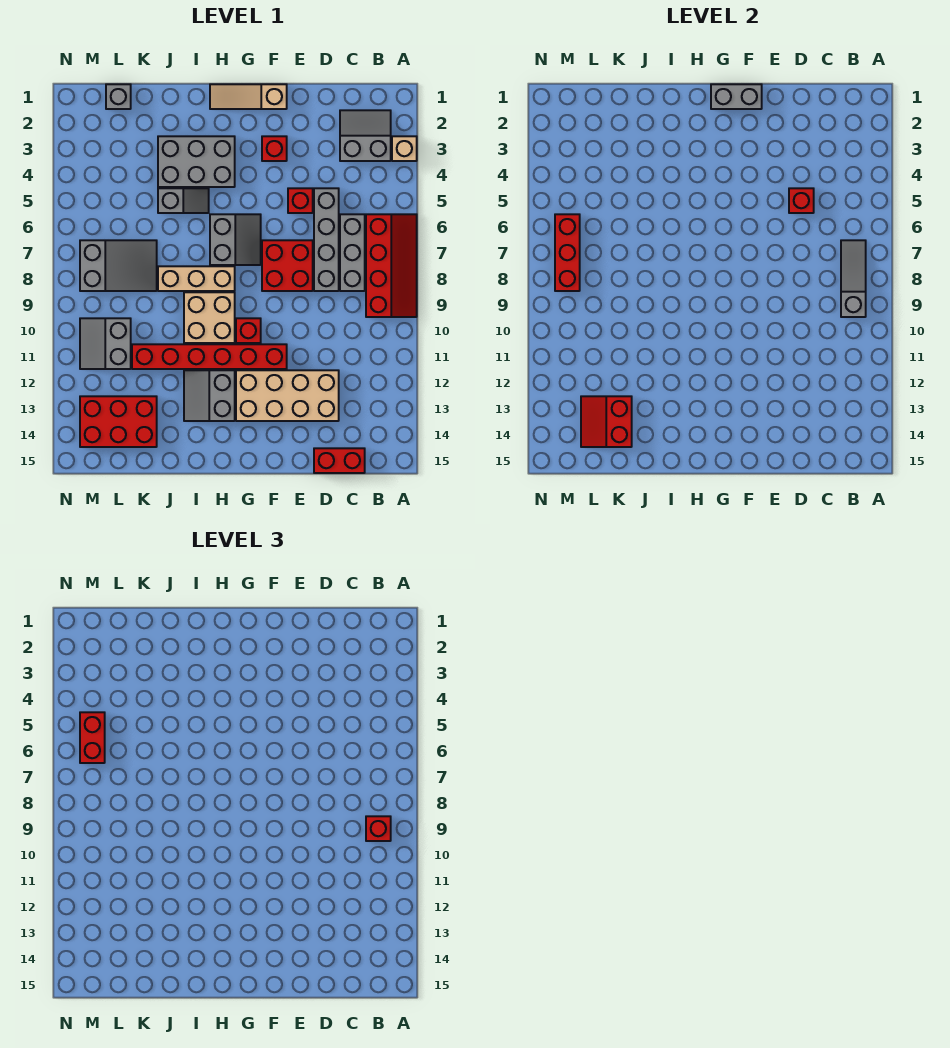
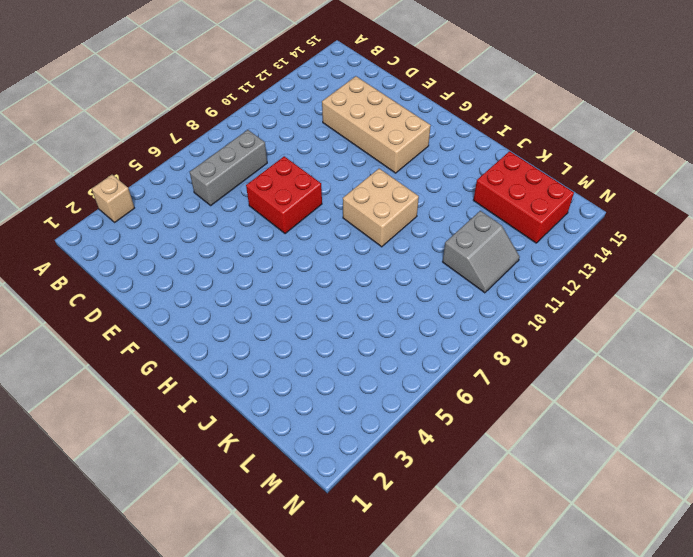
none -> red 2x4 slope [366,214,417,317]
none -> grey 2x2 slope [340,110,391,161]
none -> red 1x2 brick [314,448,365,473]
none -> grey 1x4 brick [314,188,339,291]

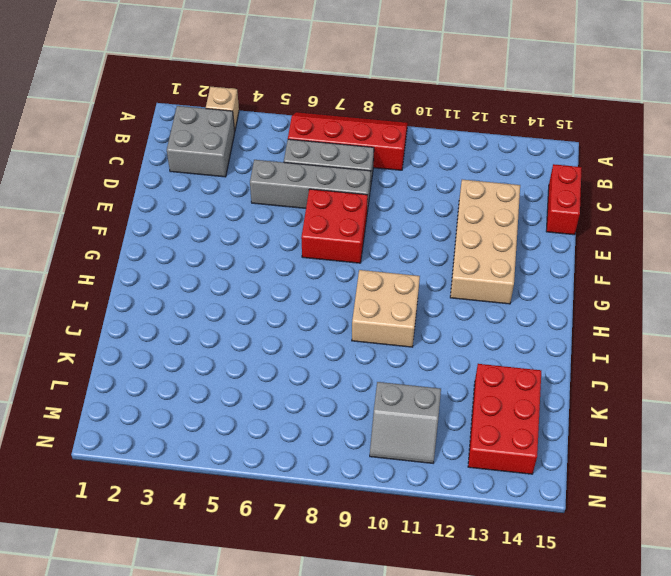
grey 2x2 brick [167,106,235,177] -> grey 2x2 slope [340,110,391,161]
none -> red 1x1 brick [288,188,313,213]
none -> tan 1x3 slope [210,84,287,109]
none -> red 1x1 brick [262,136,287,161]
none -> red 1x6 brick [132,344,287,369]

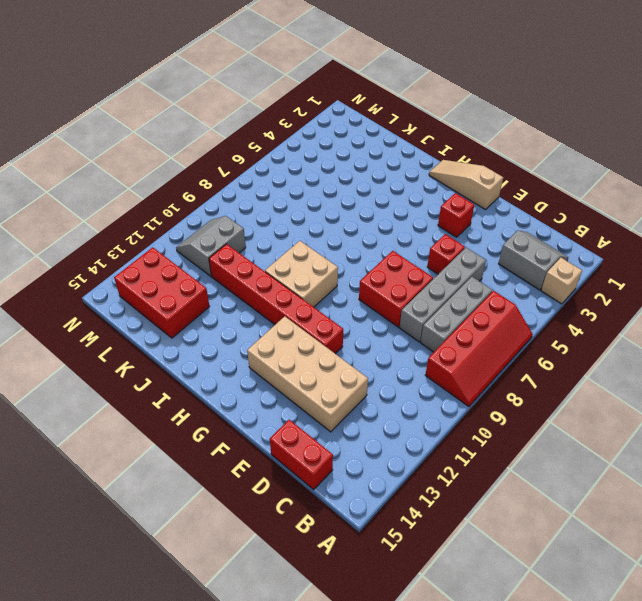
none -> grey 2x2 slope [210,214,261,265]
none -> red 1x1 brick [236,318,261,343]
none -> grey 2x3 brick [158,136,235,187]
none -> tan 1x3 brick [158,266,235,291]

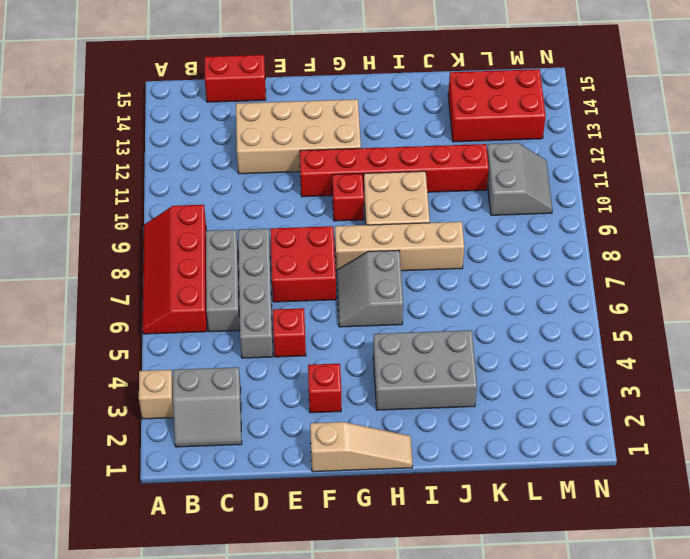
tan 1x4 brick [335,222,464,271] -> tan 1x3 brick [158,266,235,291]
none -> grey 2x2 slope [184,370,235,421]
none -> grey 1x2 slope [158,188,209,213]
none -> grey 2x3 slope [80,240,157,291]
none -> grey 1x1 brick [106,84,131,109]

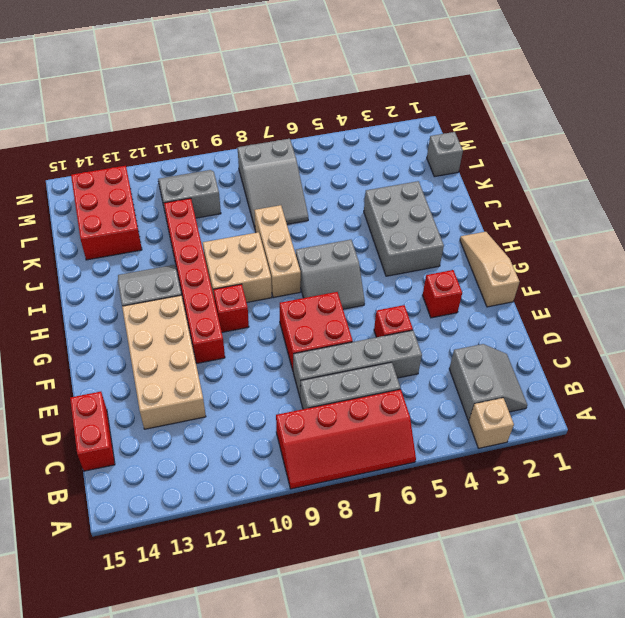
none -> grey 1x2 slope [158,188,209,213]
none -> grey 1x3 slope [841,240,866,317]
none -> red 1x1 brick [789,188,814,213]
none -> grey 1x2 brick [711,84,762,109]

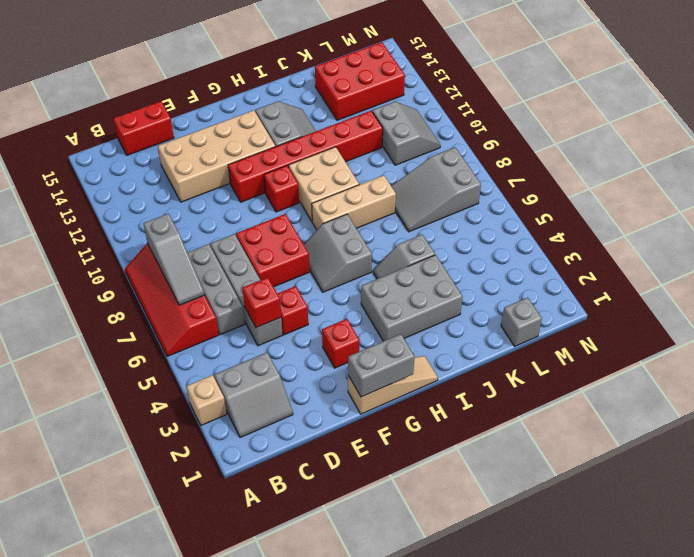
none -> red 2x2 slope [581,396,632,447]
none -> red 1x3 brick [555,214,580,291]
none -> red 1x1 brick [366,816,391,841]
none -> red 1x2 brick [80,712,105,763]

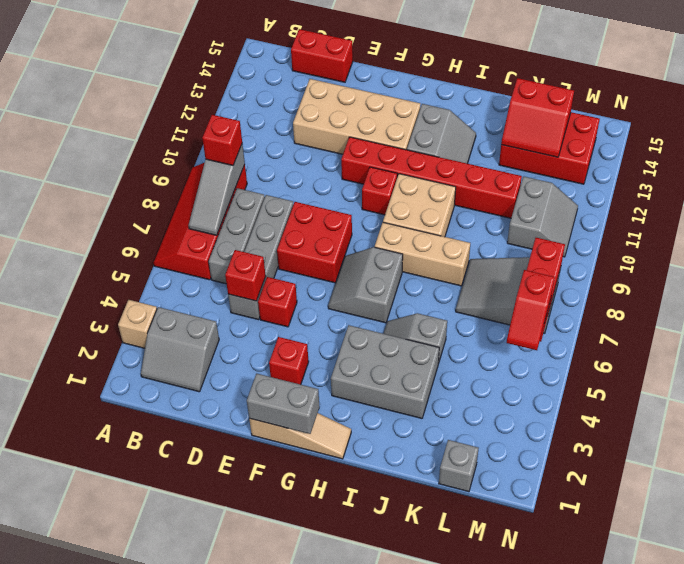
red 2x2 slope [501,78,574,157] -> red 2x2 slope turned to [581,396,632,447]
red 1x2 slope [507,270,555,350] -> red 1x2 brick [80,712,105,763]

